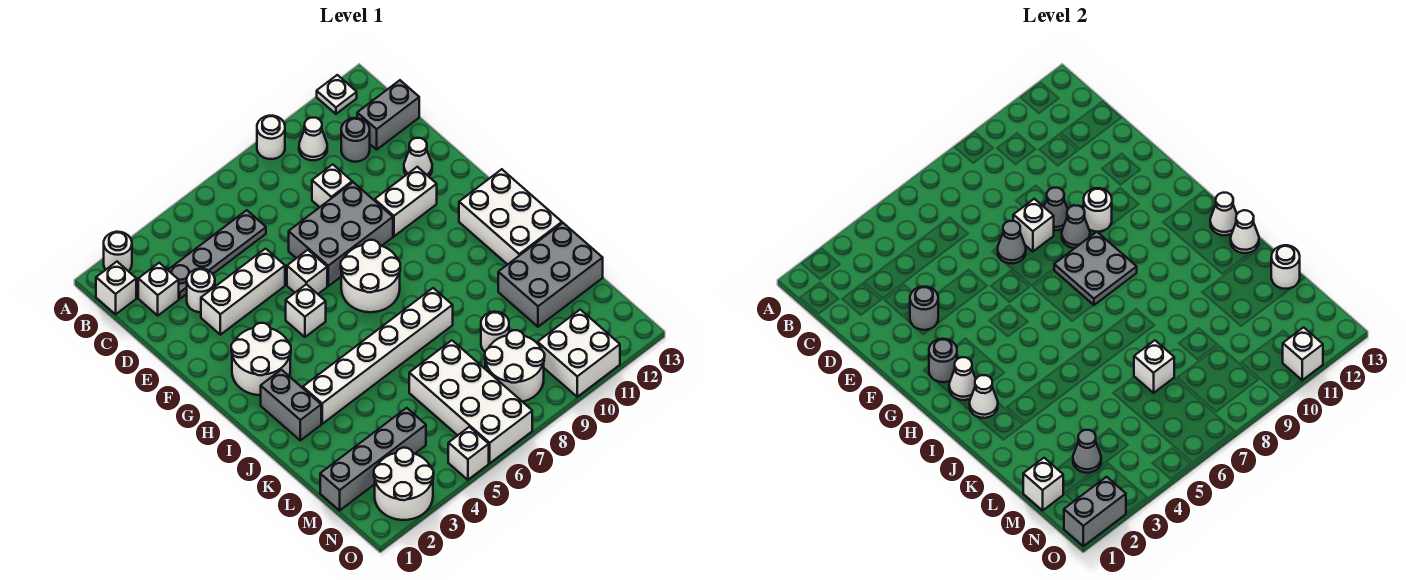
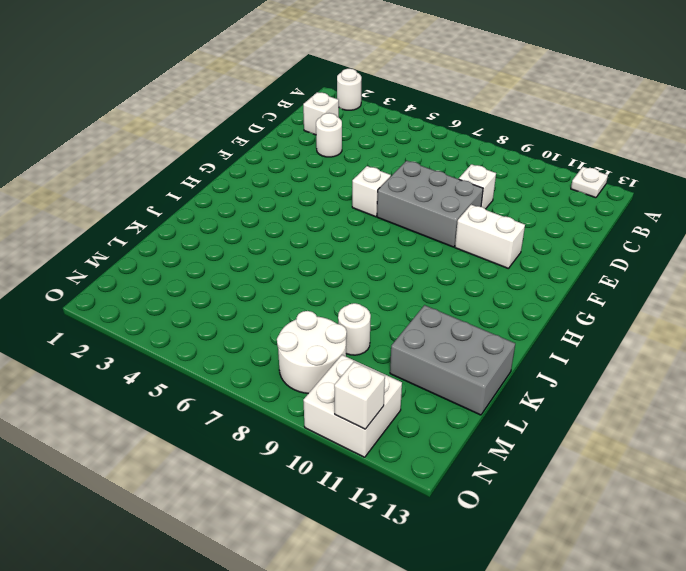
none -> white 1x1 round brick [257,116,285,159]
none -> white 1x1 brick [96,262,136,314]
none -> white 1x1 cone [299,118,327,160]
none -> grey 1x4 plate [168,210,266,299]

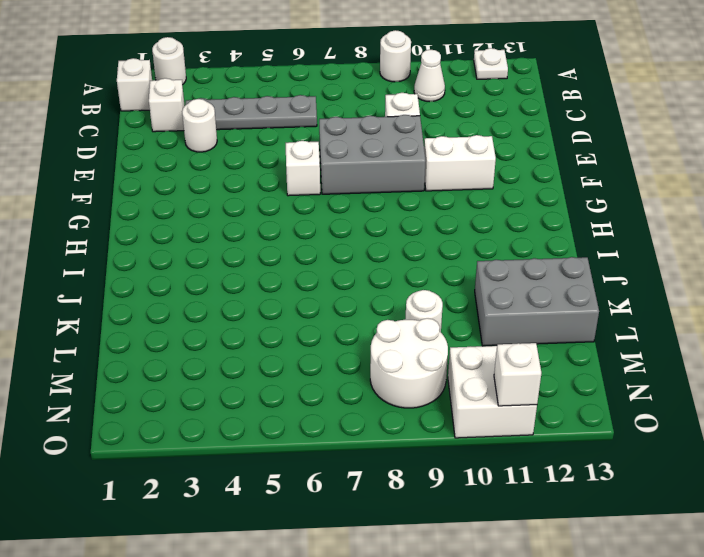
none -> grey 1x1 round brick [341,118,370,162]
none -> grey 1x2 brick [357,80,419,150]
none -> white 1x3 brick [201,249,285,335]
none -> white 1x1 cone [404,138,432,176]

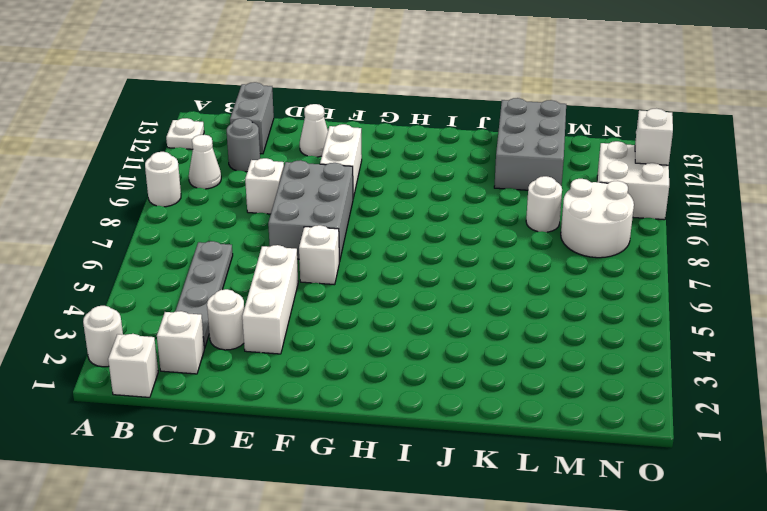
none -> white 2x2 round brick [231,323,291,395]
none -> white 1x1 brick [286,284,326,337]
none -> white 2x2 round brick [341,240,400,312]
none -> white 2x3 brick [459,169,562,265]

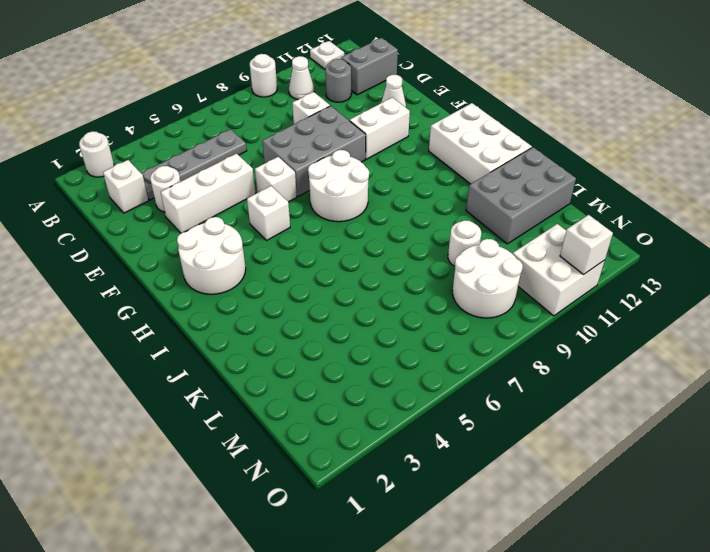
none -> white 1x1 brick [96,262,136,314]
none -> grey 1x2 brick [261,370,321,440]
none -> white 1x6 brick [303,288,453,424]
none -> white 2x4 brick [409,340,532,463]

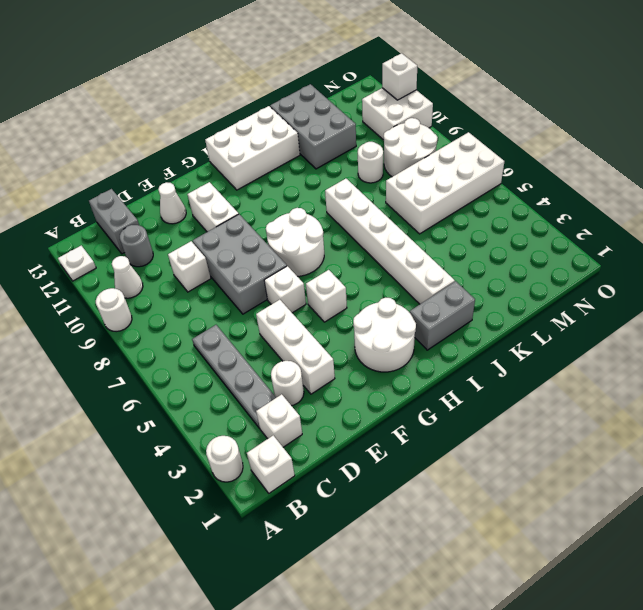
none -> grey 1x4 brick [320,408,426,510]
none -> white 2x2 round brick [374,448,434,520]
none -> white 1x1 brick [448,427,489,480]
none -> grey 1x1 round brick [910,287,938,330]

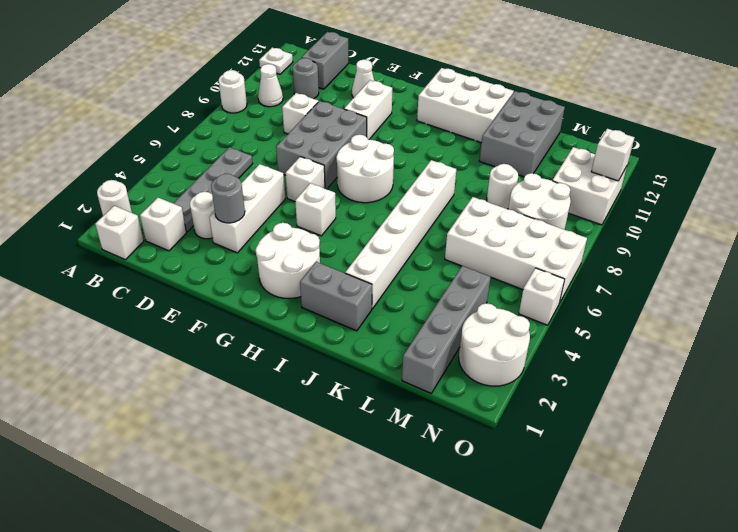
none -> grey 1x1 cone [998,221,1026,264]
none -> white 1x1 brick [1013,199,1054,252]
none -> grey 1x1 cone [1044,188,1068,230]
none -> grey 1x1 cone [1062,205,1090,248]

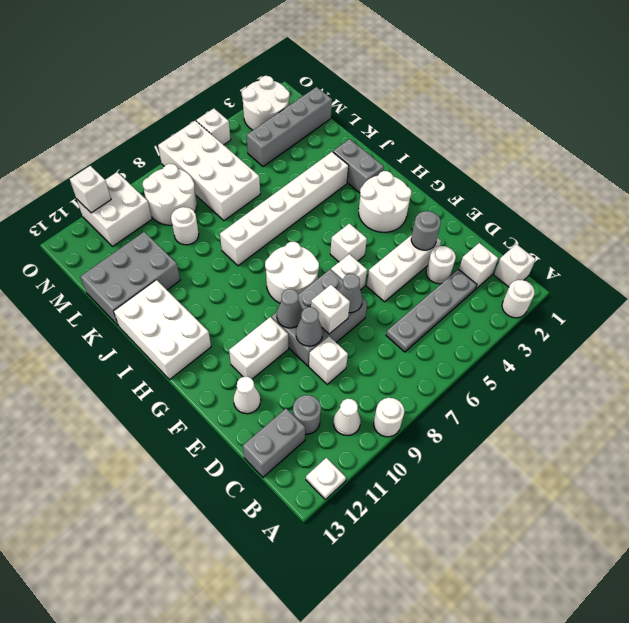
none -> white 1x1 round brick [1084,188,1112,232]
none -> grey 1x1 round brick [929,339,957,382]
none -> grey 2x2 plate [1054,232,1137,305]
none -> white 1x1 cone [949,357,976,400]

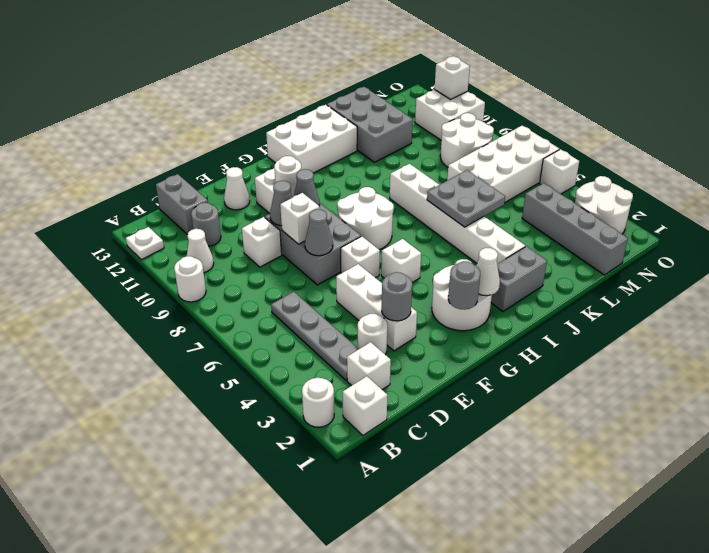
grey 2x2 plate [427,170,505,227] -> grey 2x2 plate moved to [1054,232,1137,305]
none -> white 1x1 round brick [481,312,509,352]
none -> white 1x1 cone [970,375,998,418]
none -> white 1x1 cone [1210,193,1237,235]
none -> white 1x1 cone [1231,210,1259,253]

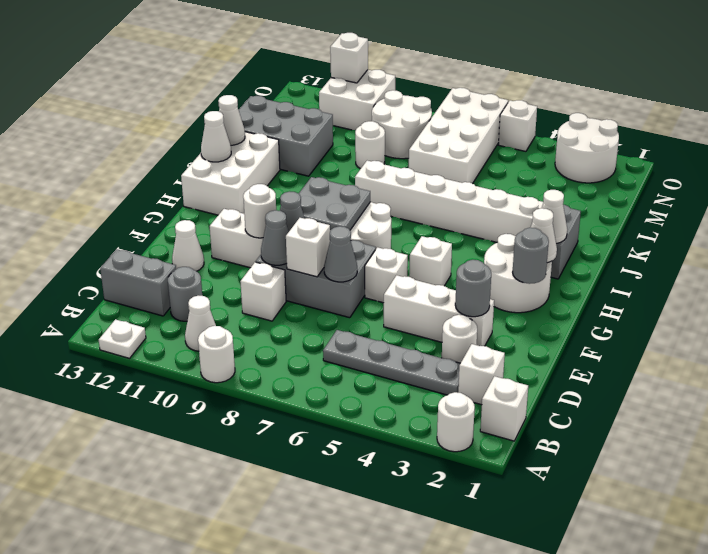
none -> grey 1x4 brick [320,408,426,510]
none -> white 1x1 brick [1134,340,1174,393]
none -> white 1x1 round brick [1271,245,1300,289]
none -> white 1x1 brick [1023,458,1063,510]

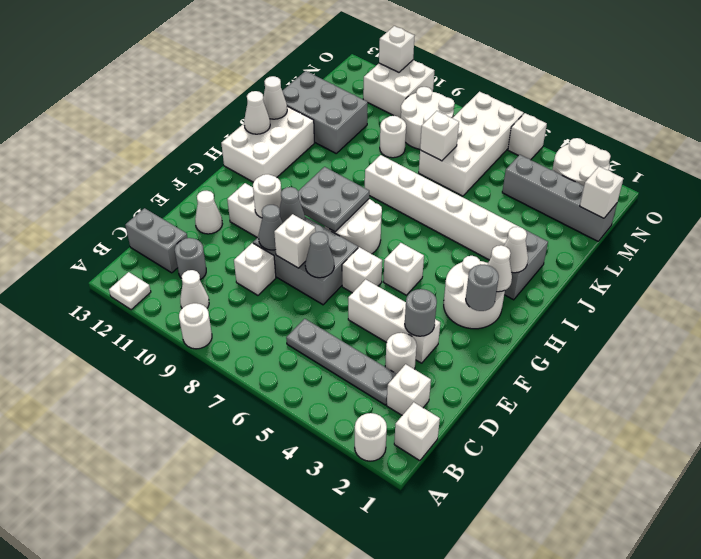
none -> white 1x1 round brick [1271,245,1300,289]
none -> grey 1x1 cone [1073,430,1101,473]
none -> grey 1x2 brick [1064,477,1126,546]

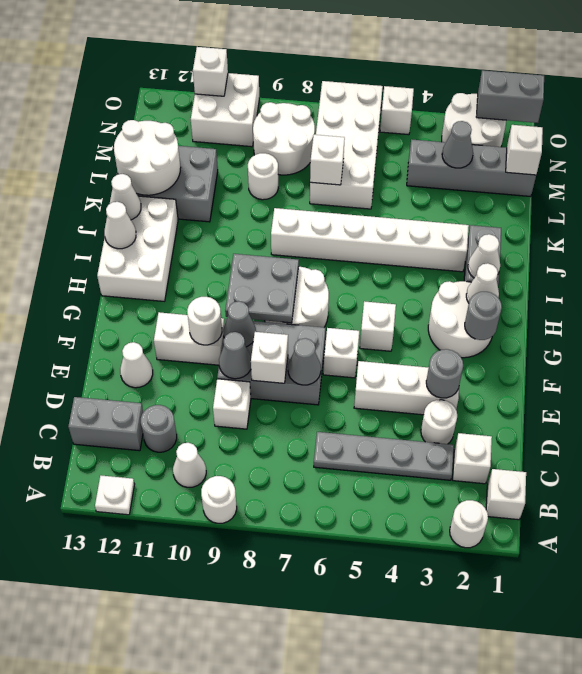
white 2x2 round brick [114,120,181,195] -> white 1x1 round brick [1271,245,1300,289]

